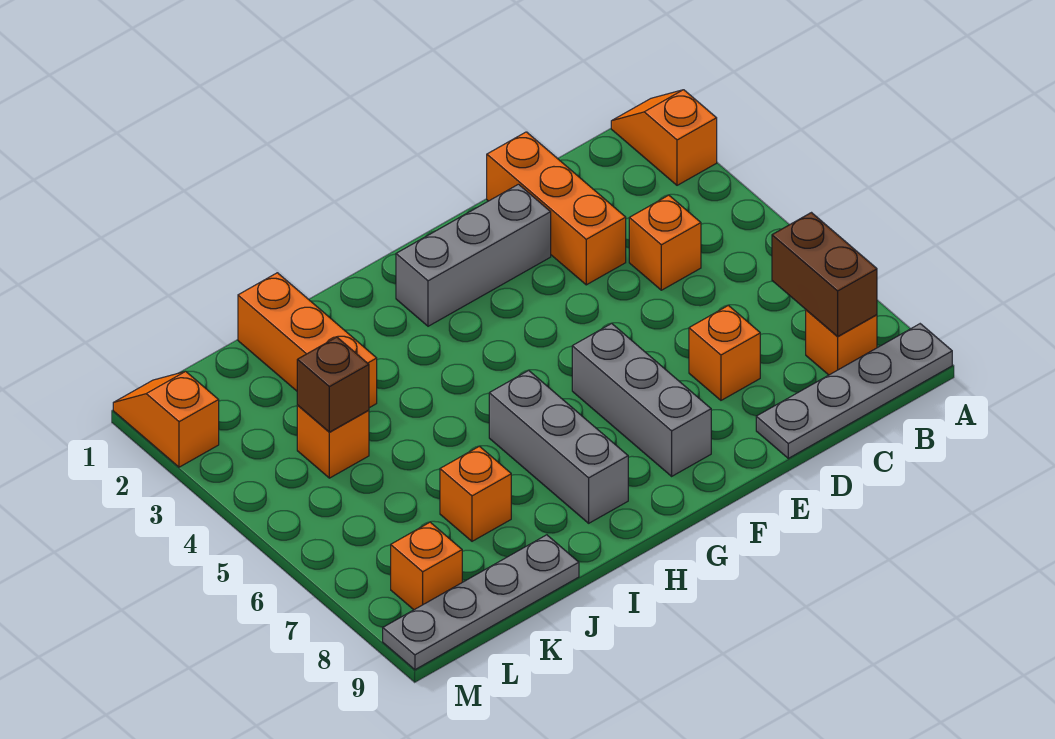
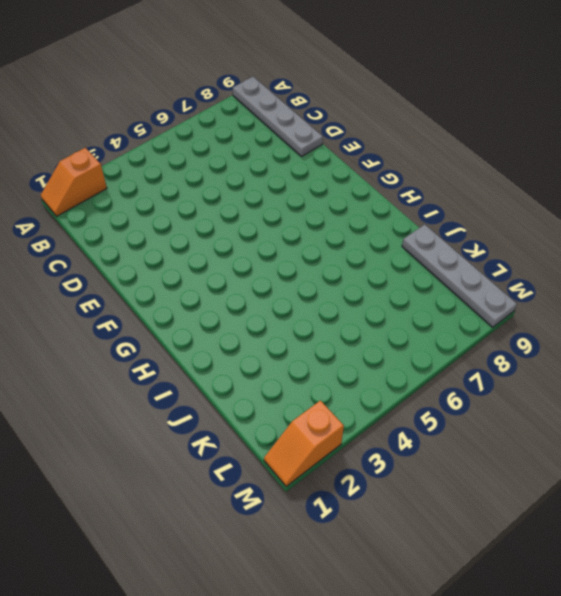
none -> orange 1x1 brick [806,310,877,375]
none -> orange 1x1 brick [629,195,701,290]
none -> orange 1x3 brick [487,132,626,285]

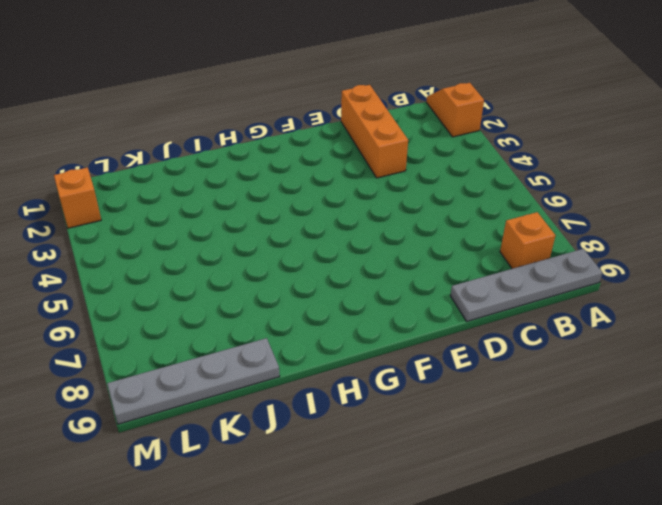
none -> orange 1x1 brick [629,195,701,290]
none -> orange 1x1 brick [689,305,760,400]
none -> grey 1x3 brick [396,184,551,326]

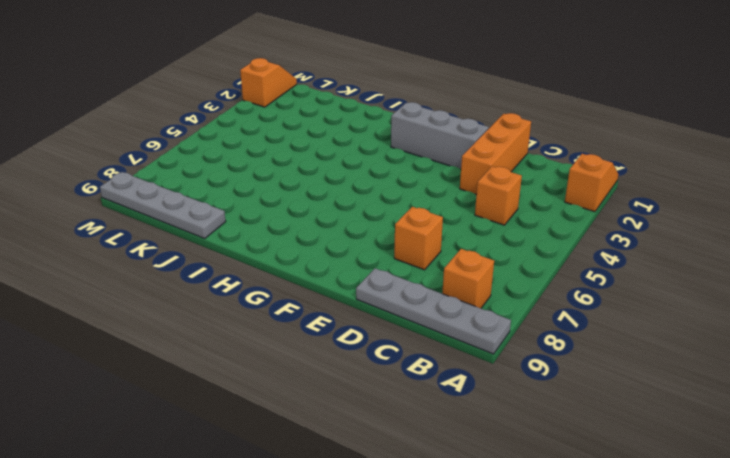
none -> grey 1x3 brick [572,323,711,476]
none -> grey 1x3 brick [489,370,628,523]
none -> orange 1x3 brick [238,273,377,408]

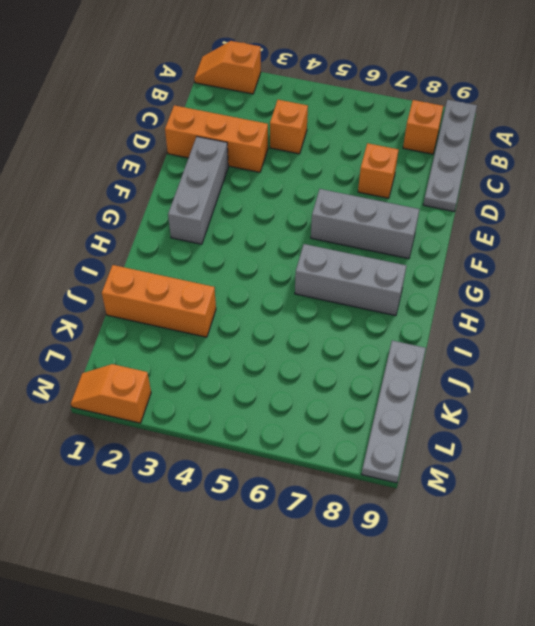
none -> orange 1x1 brick [440,446,511,541]
none -> orange 1x1 brick [297,405,369,478]
none -> orange 1x1 brick [391,522,462,610]

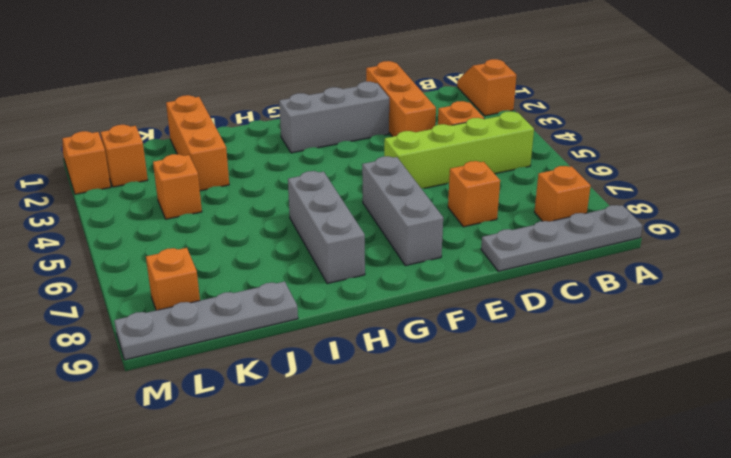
lime 1x4 brick [384,111,534,188] -> none
orange 1x1 brick [101,125,148,187] -> orange 1x1 brick moved to [440,446,511,541]
none -> brown 1x2 brick [772,213,877,337]
none -> brown 1x1 brick [297,337,369,432]

